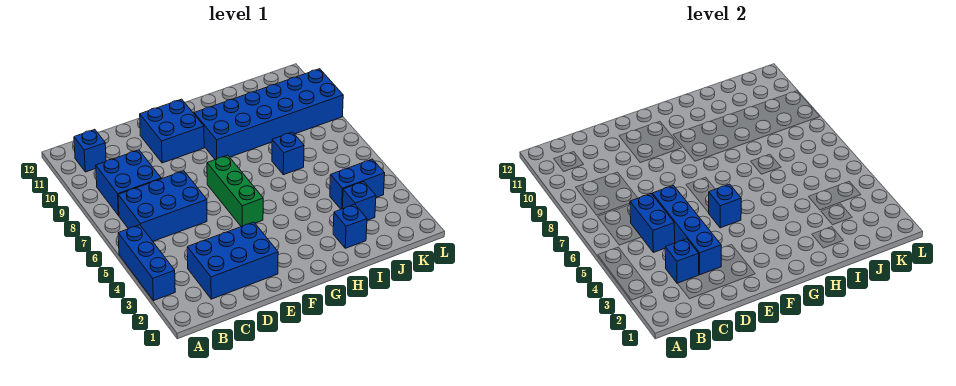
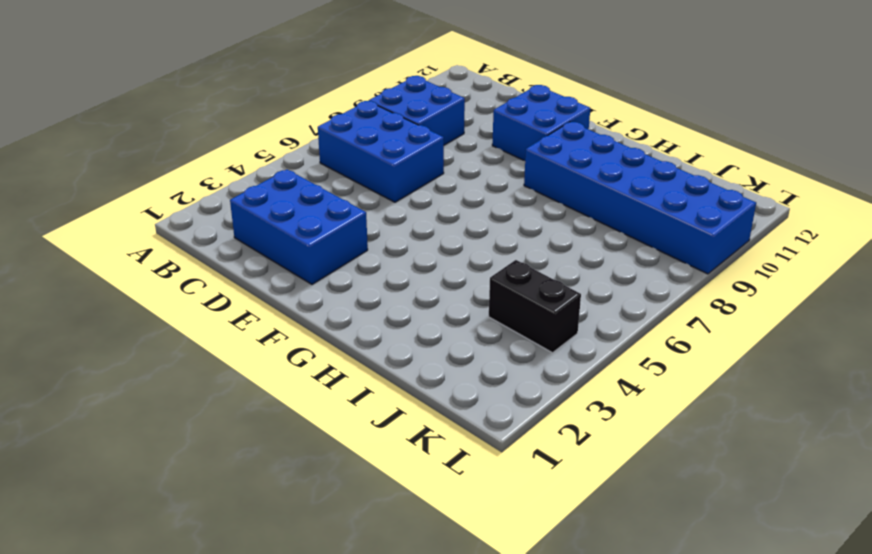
black 1x2 brick [489,260,581,353] -> blue 1x2 brick [330,159,385,209]
none -> blue 1x3 brick [118,225,175,301]
none -> blue 1x1 brick [74,129,106,172]
none -> green 1x3 brick [207,155,263,227]

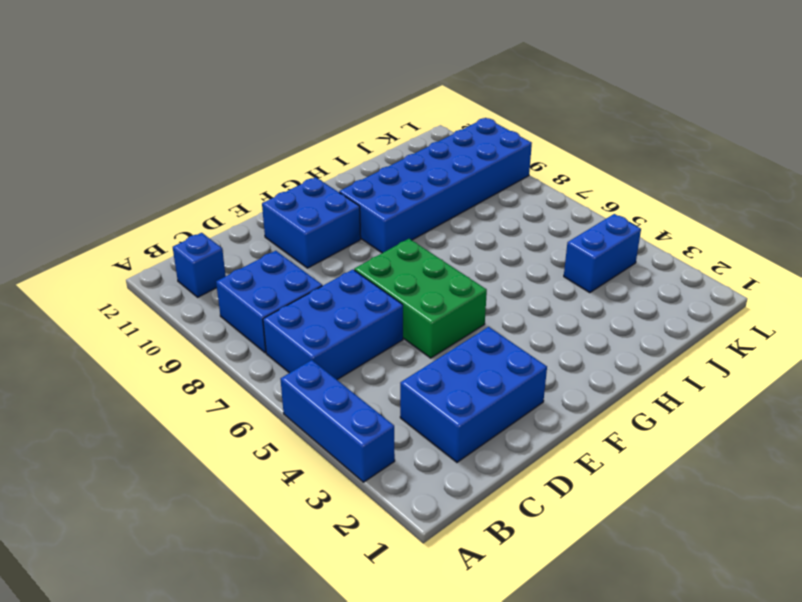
green 2x3 brick [354,239,487,358] -> green 1x3 brick [207,155,263,227]
none -> blue 1x1 brick [333,204,367,248]
none -> blue 1x1 brick [272,132,304,175]
none -> blue 1x1 brick [342,182,376,220]

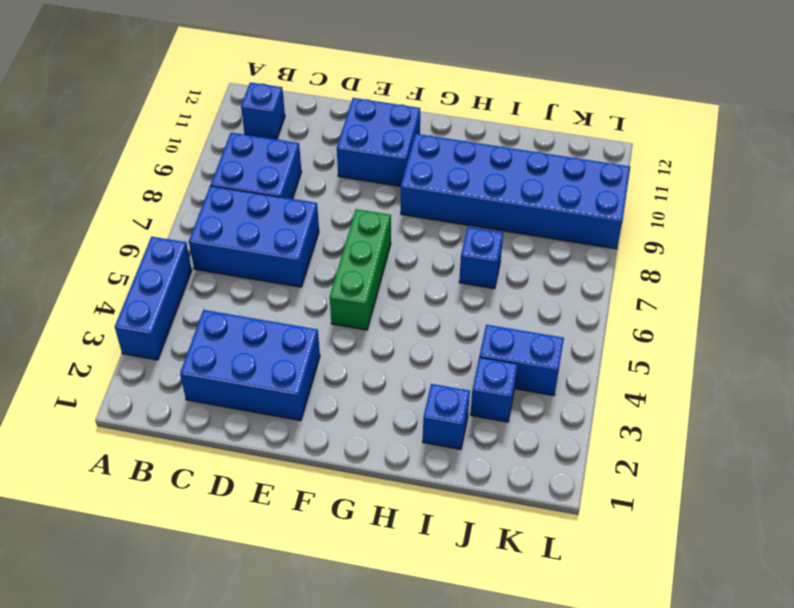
none -> blue 1x1 brick [665,239,699,283]
none -> blue 1x2 brick [630,194,675,252]
none -> blue 1x4 brick [652,186,721,275]

